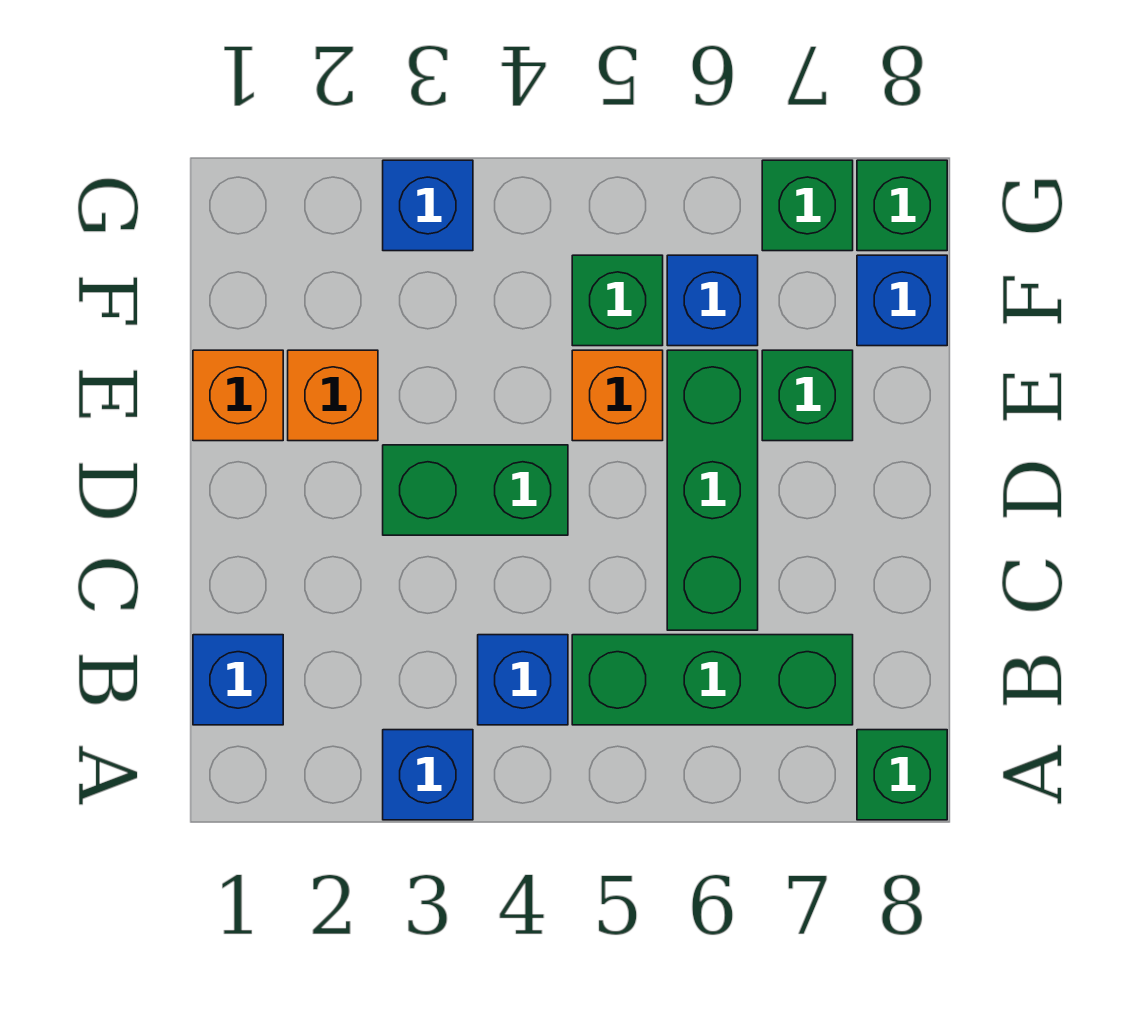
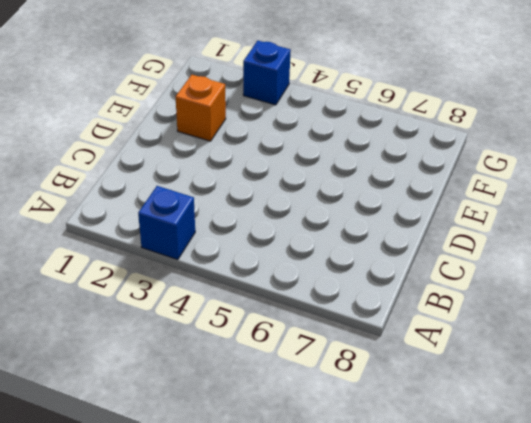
none -> green 1x1 brick [857,730,947,820]
none -> blue 1x1 brick [193,635,283,725]
none -> blue 1x1 brick [478,635,568,725]

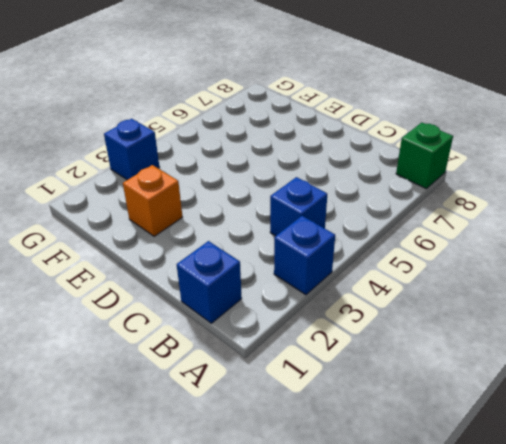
none -> green 1x3 brick [572,635,853,725]
none -> green 1x3 brick [667,350,758,630]
none -> green 1x2 brick [383,445,568,535]

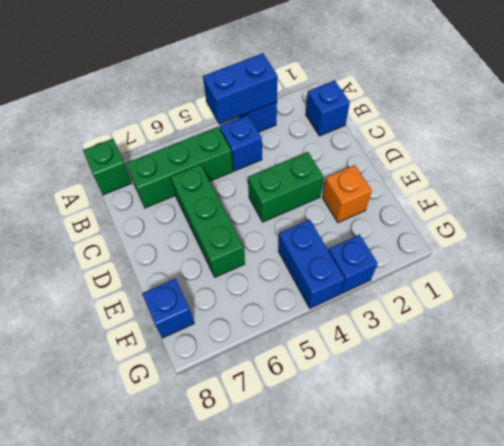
blue 1x2 brick [203,53,277,124] -> none
blue 1x2 brick [278,220,345,308] -> none
none -> orange 1x1 brick [193,350,283,441]
none -> orange 1x1 brick [572,350,663,441]
none -> green 1x1 brick [762,350,853,441]

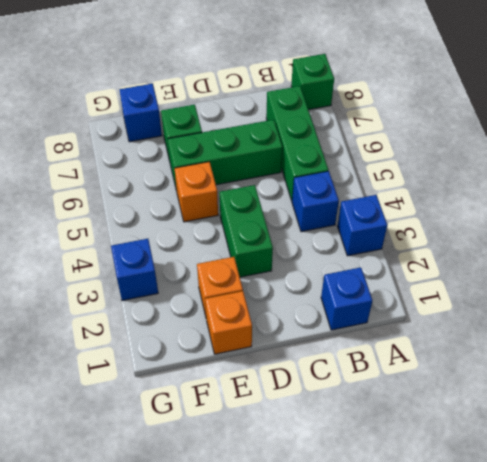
none -> green 1x1 brick [572,255,663,346]
none -> blue 1x1 brick [667,255,758,346]
none -> green 1x1 brick [762,160,853,251]

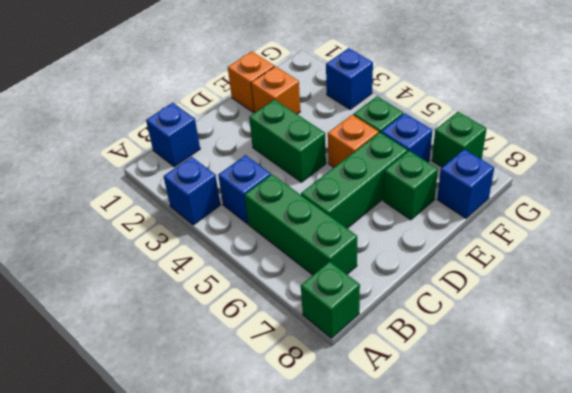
none -> green 1x1 brick [857,160,947,251]

